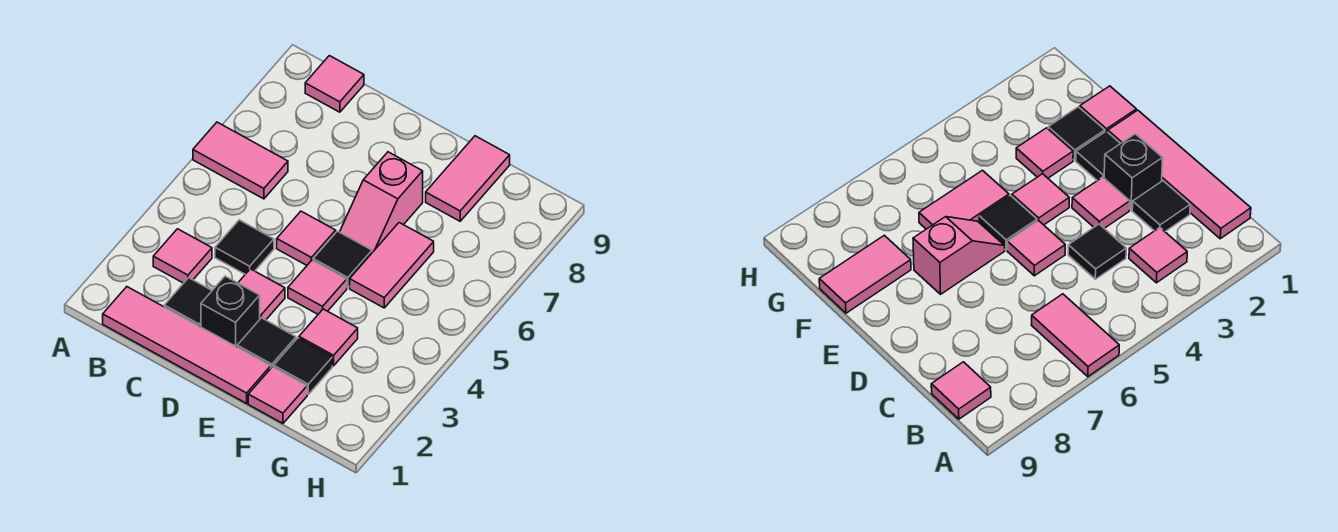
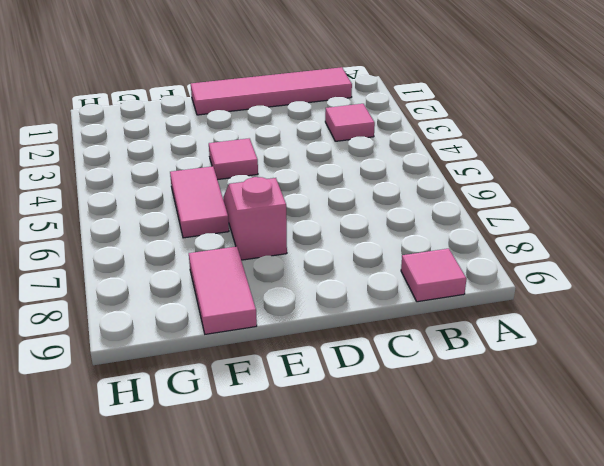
none -> pink 1x2 tile [193,122,288,199]
none -> black 1x1 tile [164,278,212,327]
none -> black 1x1 tile [215,220,274,274]

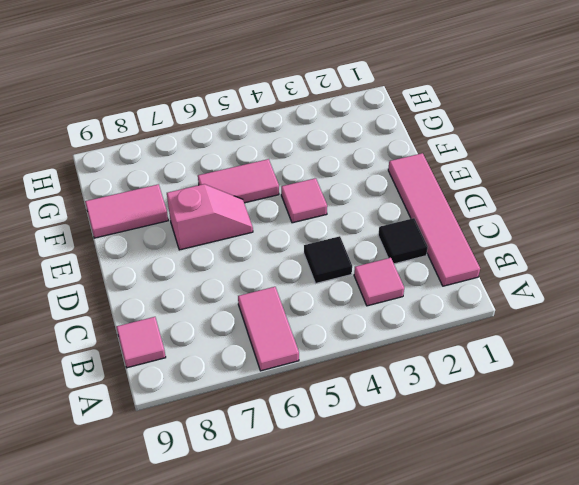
none -> black 1x1 brick [201,276,260,347]
none -> pink 1x1 tile [238,269,285,320]
none -> pink 1x1 tile [277,211,336,265]

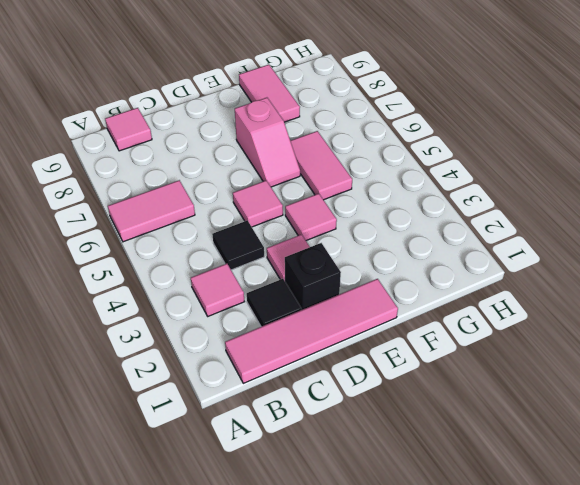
none -> black 1x1 tile [237,318,296,368]
none -> black 1x1 tile [313,231,372,288]
none -> pink 1x1 tile [248,367,307,423]

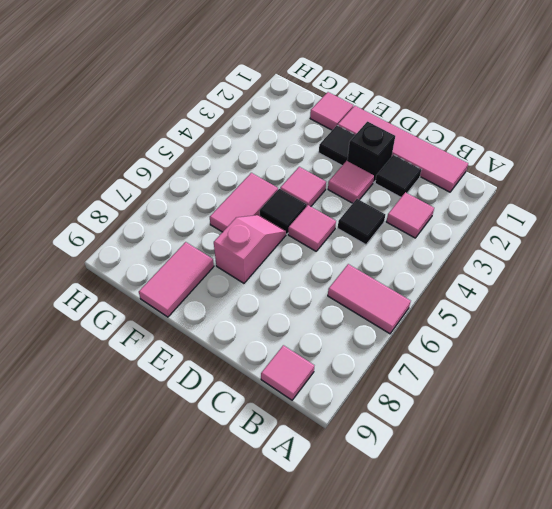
none -> black 1x1 tile [274,338,332,394]
none -> pink 1x1 tile [299,309,358,366]

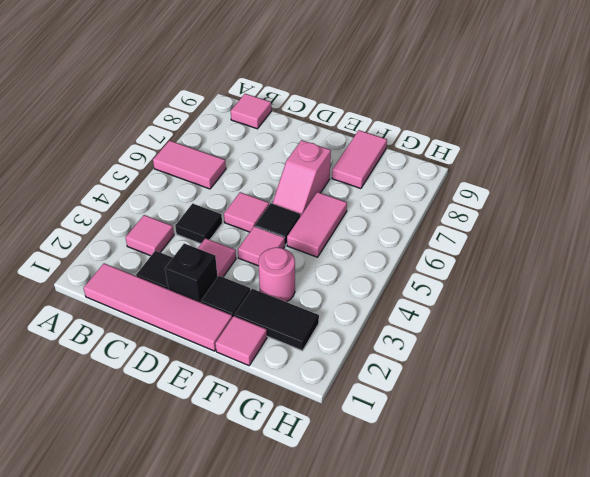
black 1x2 tile [235,289,319,351] -> black 1x1 tile [274,338,332,394]
pink 1x1 round brick [258,247,295,302] -> pink 1x1 tile [299,309,358,366]

